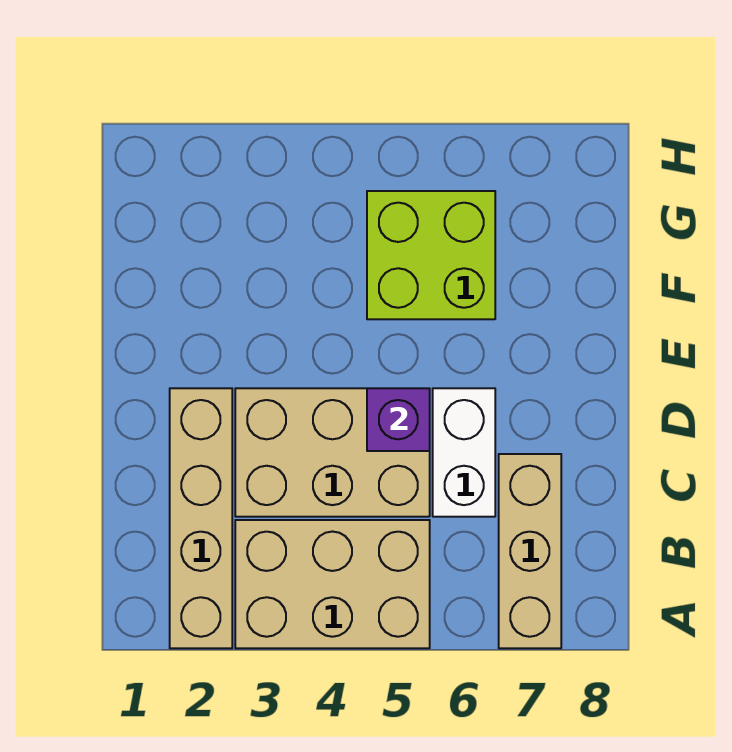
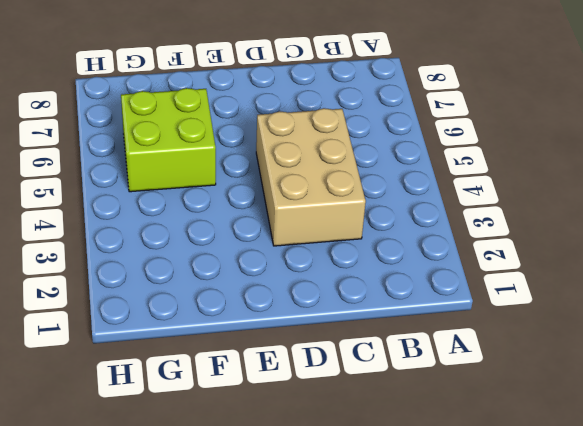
none -> tan 1x4 brick [170,388,232,648]
none -> tan 2x3 brick [235,520,430,648]

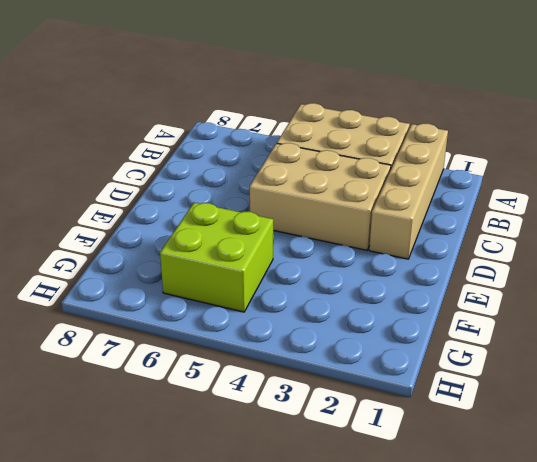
none -> tan 1x3 brick [499,454,561,648]
none -> white 1x2 brick [433,388,495,517]

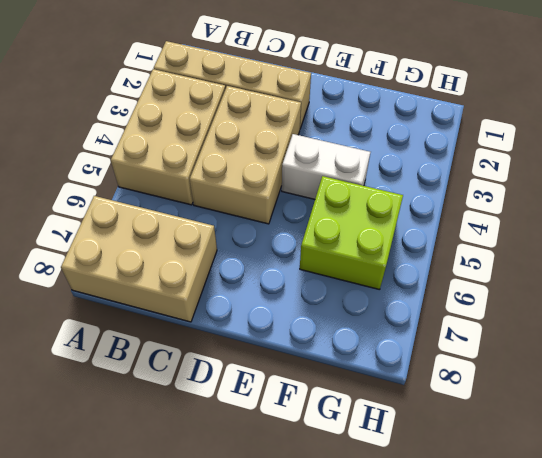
tan 2x3 brick [61,196,217,322] -> tan 1x3 brick [499,454,561,648]
white 1x2 brick [282,134,370,199] -> white 1x2 brick moved to [433,388,495,517]
none -> purple 1x1 brick [367,388,430,451]

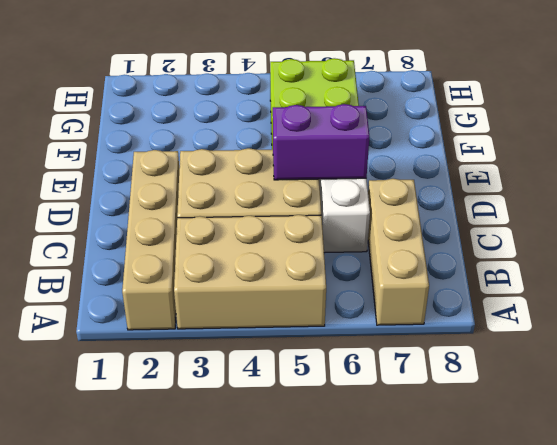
purple 1x2 brick [273,104,369,180] -> purple 1x1 brick [367,388,430,451]

